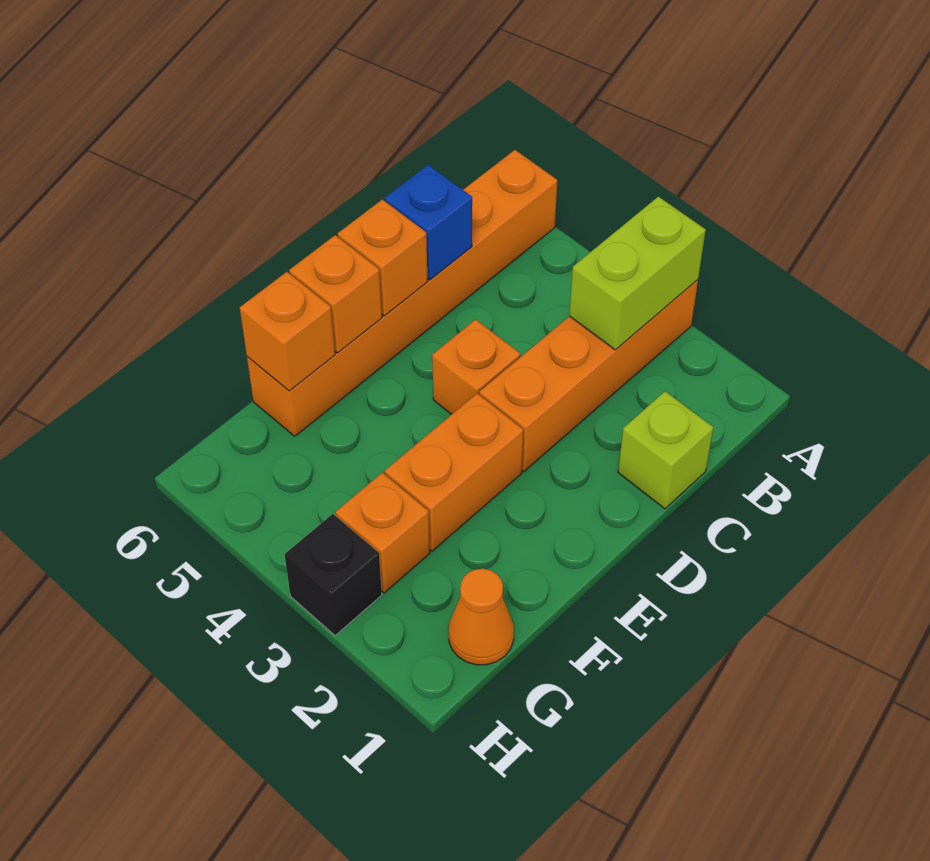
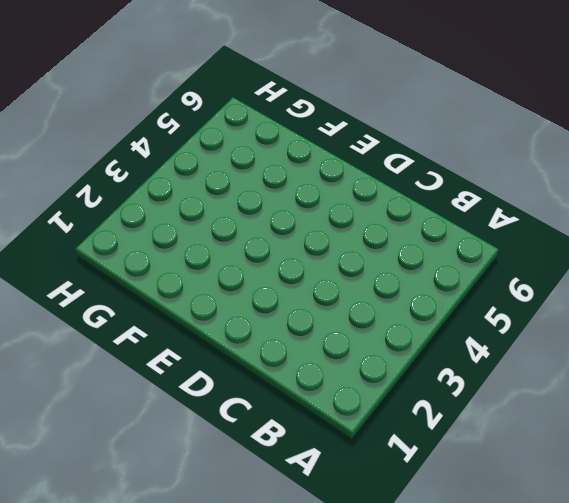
none -> orange 1x4 brick [479,280,698,471]
none -> orange 1x6 brick [247,150,557,436]
none -> lime 1x1 brick [618,391,713,509]

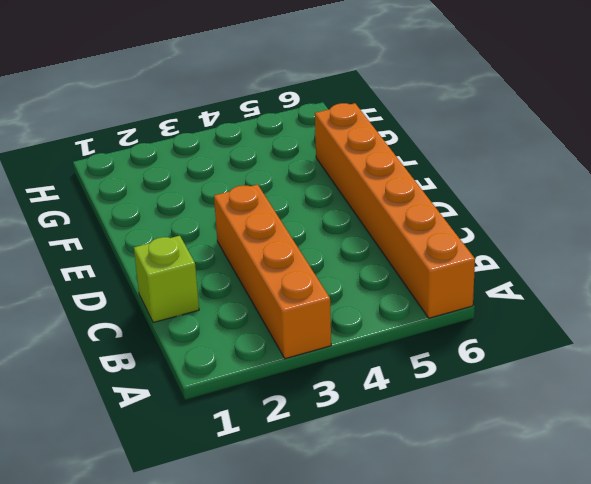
none -> orange 1x1 brick [432,319,520,414]
none -> orange 1x2 brick [385,393,523,551]
none -> orange 1x1 cone [449,569,514,665]

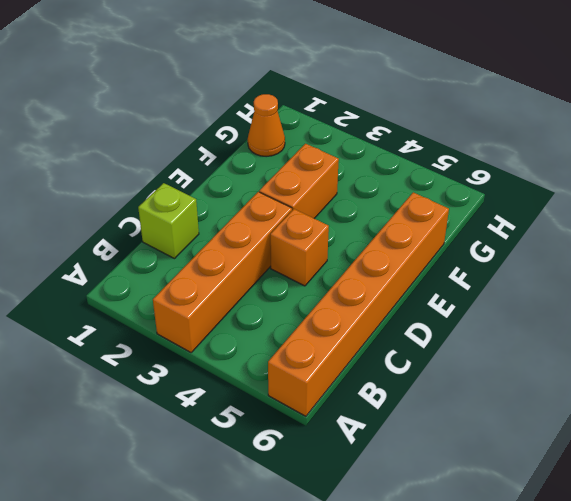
none -> orange 1x1 brick [335,473,430,593]
none -> black 1x1 brick [285,514,382,635]
none -> lime 1x2 brick [569,197,706,350]

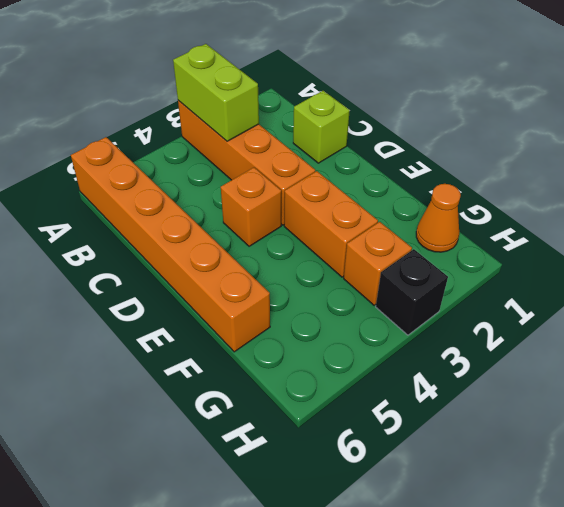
none -> blue 1x1 brick [385,165,472,280]
none -> orange 1x1 brick [338,199,428,316]
none -> orange 1x1 brick [289,235,382,353]

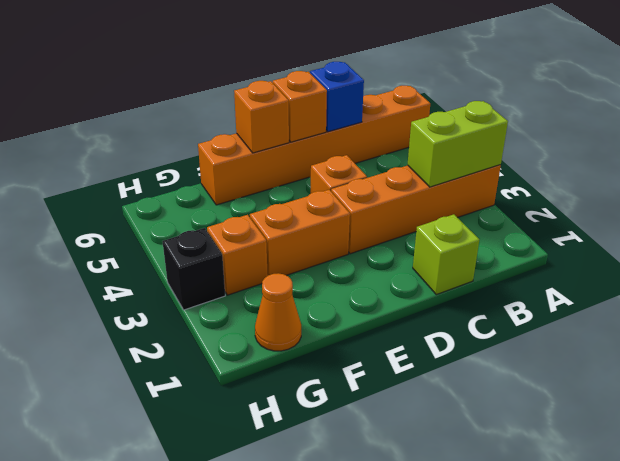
none -> orange 1x1 brick [240,272,335,391]

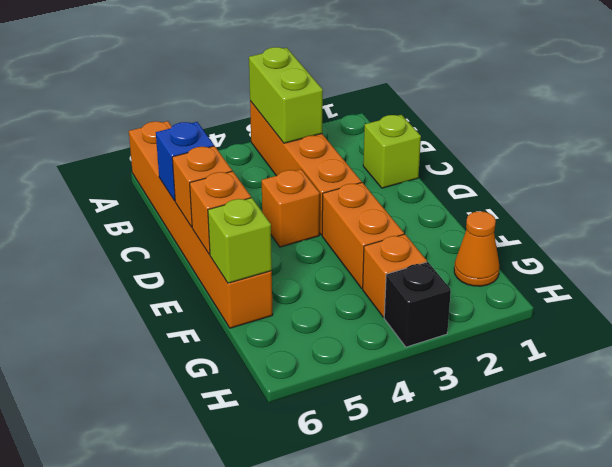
lime 1x1 brick [208,198,272,283] -> orange 1x1 brick [240,272,335,391]

